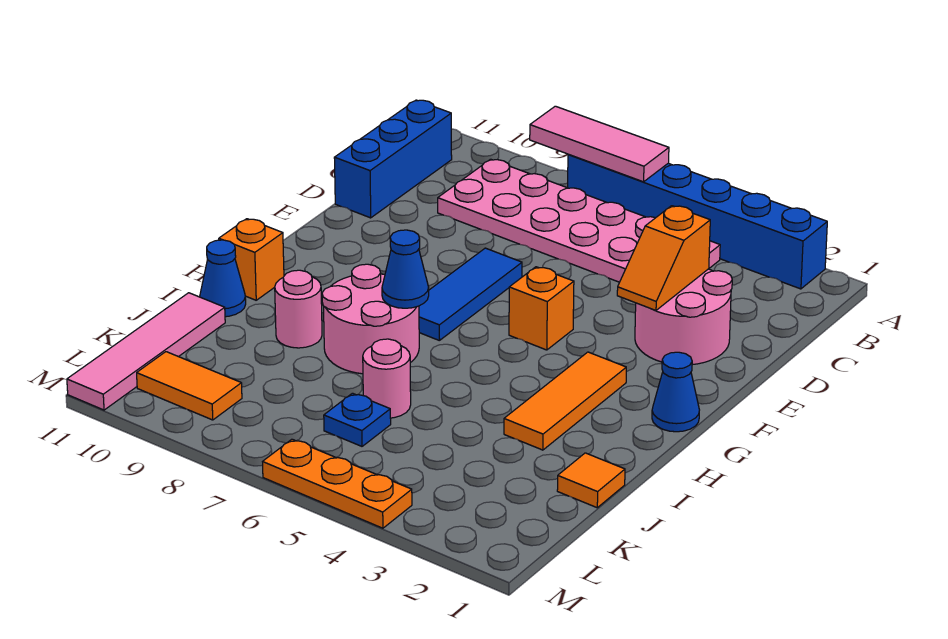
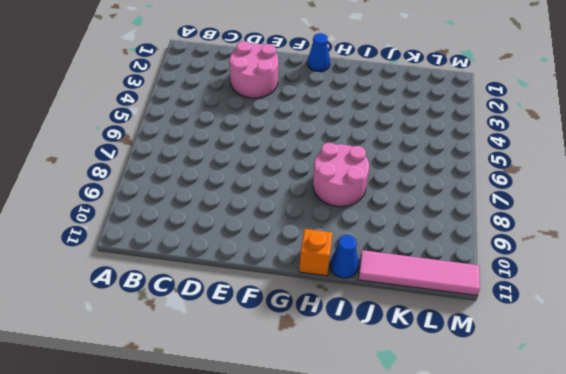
none -> blue 1x6 brick [568,154,827,289]
none -> pink 2x6 plate [438,159,720,282]
none -> blue 1x3 brick [334,100,452,218]

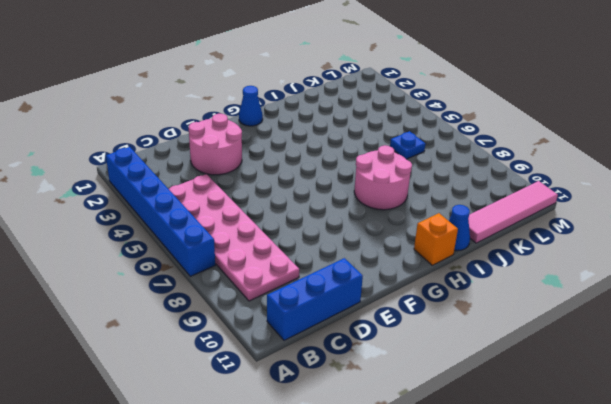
none -> blue 1x3 tile [419,248,522,341]
none -> orange 1x1 brick [509,267,574,350]
none -> orange 1x3 tile [504,352,626,450]

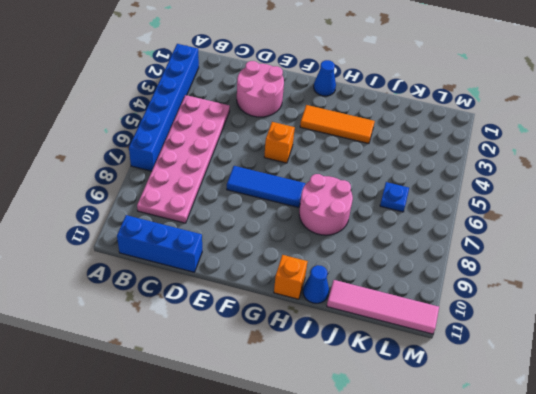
none -> pink 1x1 round brick [275,270,322,348]
none -> orange 1x1 tile [557,453,625,508]
none -> pink 1x1 round brick [363,339,411,418]

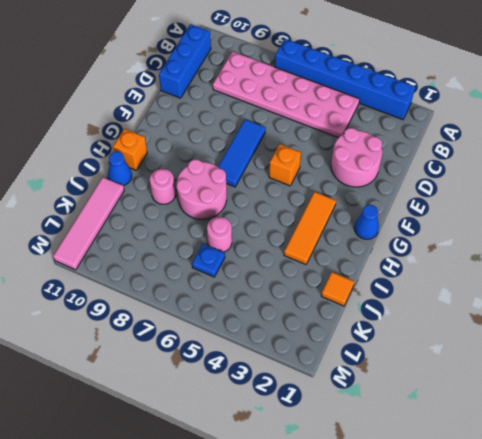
none -> orange 1x2 tile [137,352,242,420]
none -> orange 1x3 plate [263,439,412,528]
none -> pink 1x3 tile [530,106,669,182]

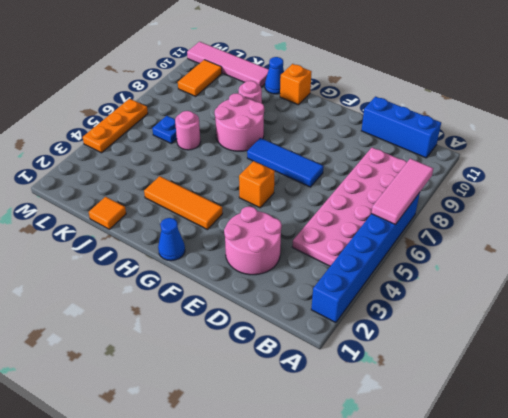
none -> orange 1x2 slope [617,206,710,311]
none -> blue 1x1 cone [382,230,429,308]

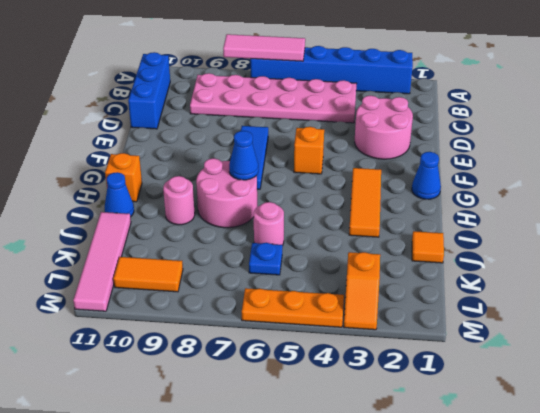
orange 1x2 slope [344,252,380,330] -> orange 1x2 slope moved to [617,206,710,311]

